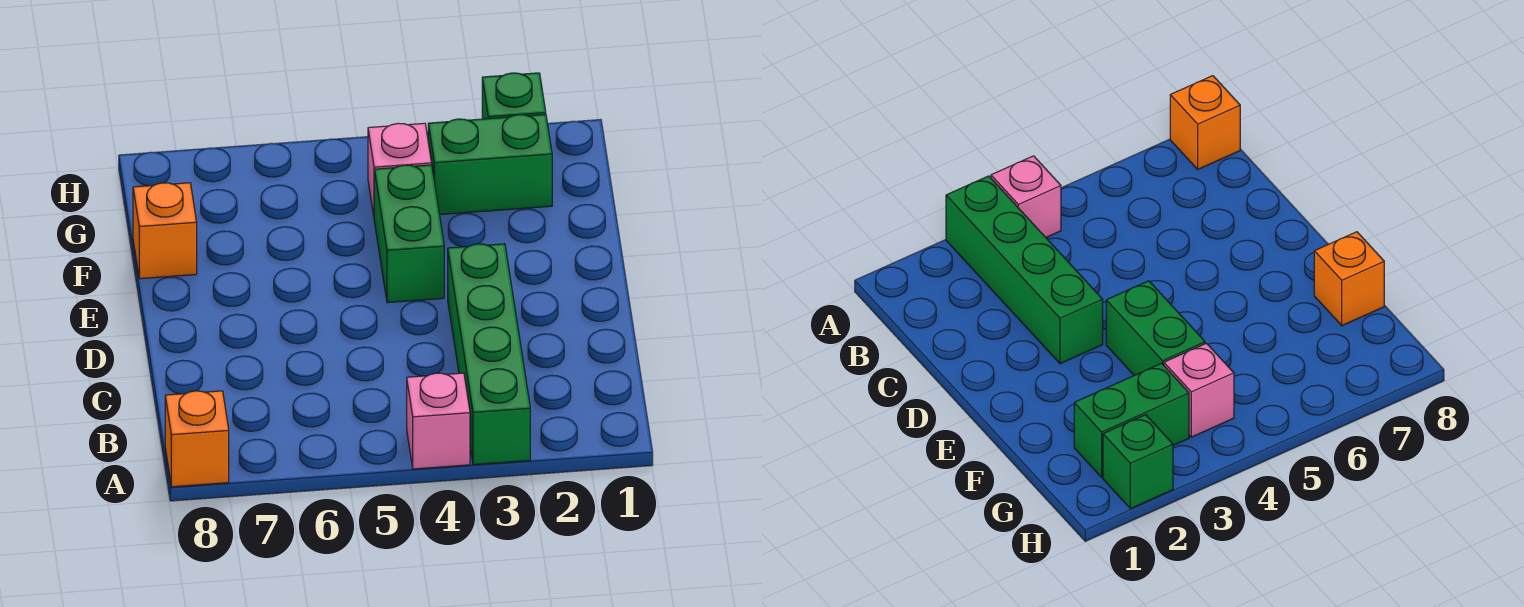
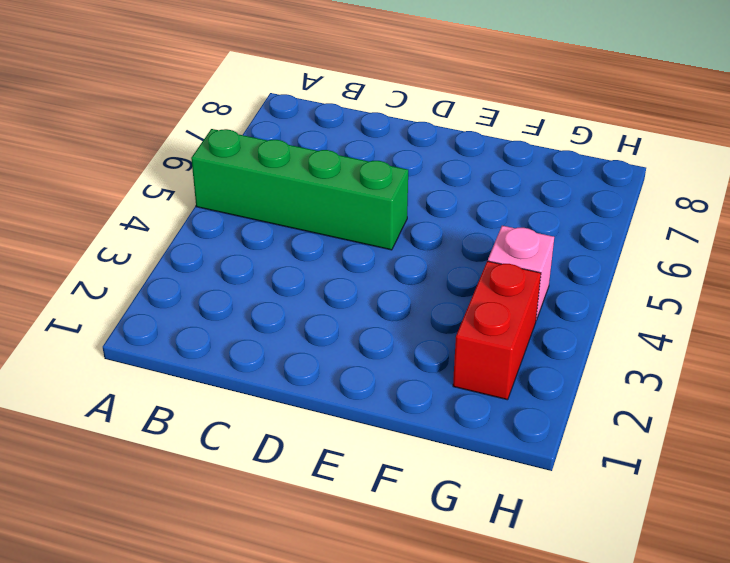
green 1x4 brick [191,129,408,250] -> green 1x4 brick moved to [448,244,530,465]
red 1x2 brick [453,261,541,400] -> green 1x2 brick [428,115,552,214]
none -> pink 1x1 brick [407,373,470,469]
none -> orange 1x1 brick [165,391,229,487]

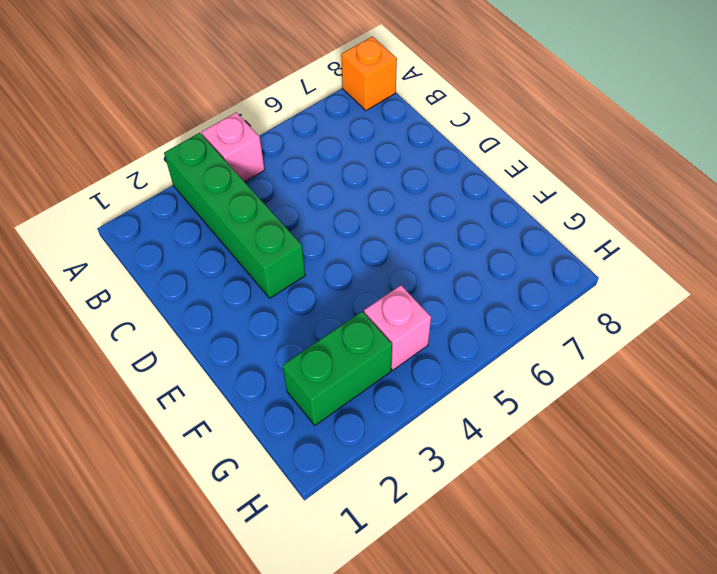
none -> green 1x2 brick [374,165,444,303]
none -> orange 1x1 brick [133,183,197,279]

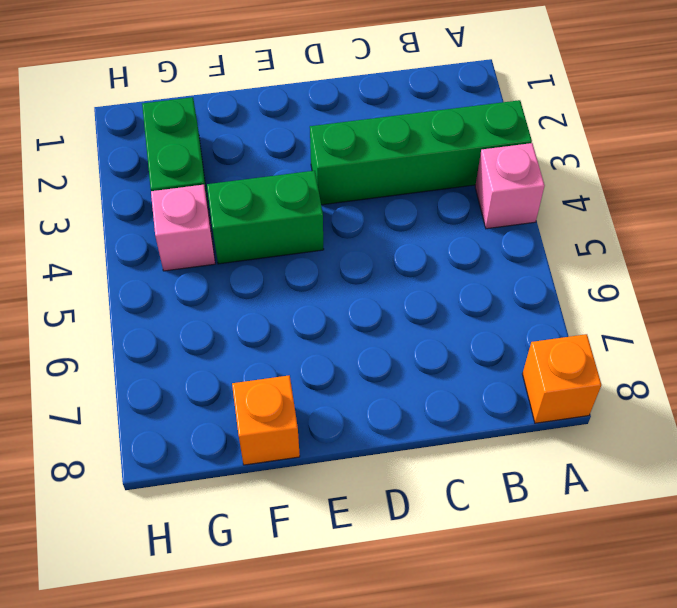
none -> green 1x1 brick [482,73,546,119]

